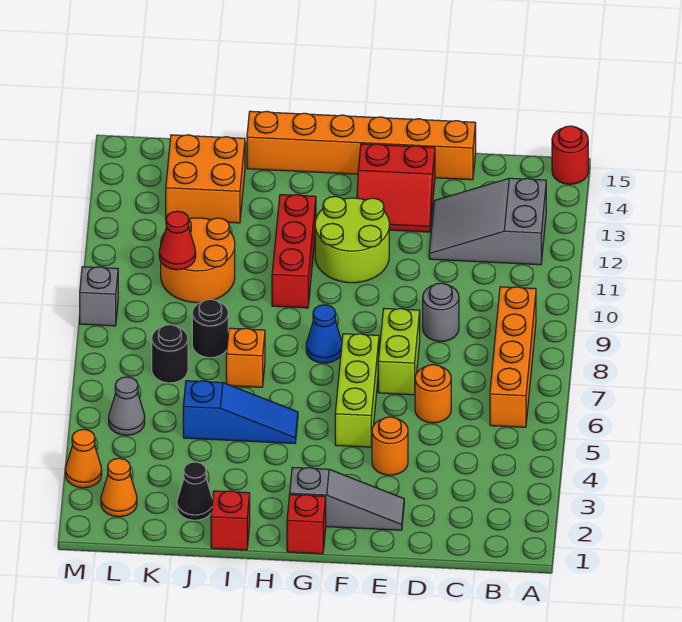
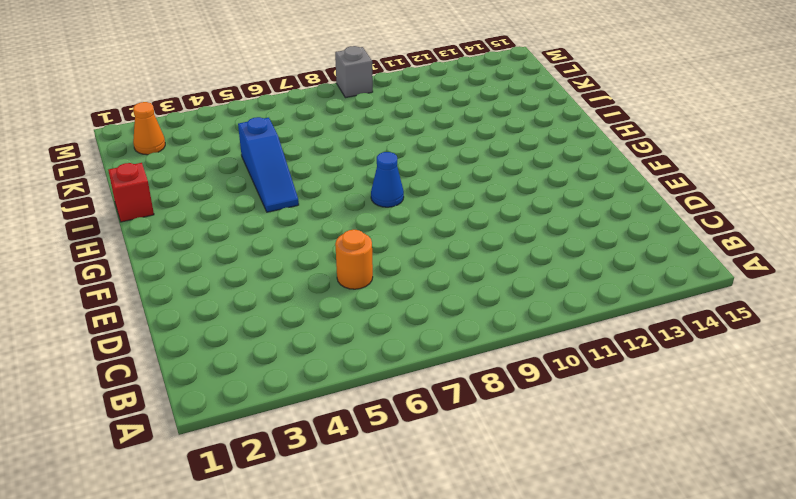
none -> red 1x1 round brick [552,126,588,184]
none -> orange 1x4 brick [490,287,536,427]
none -> grey 2x3 slope [429,178,546,265]

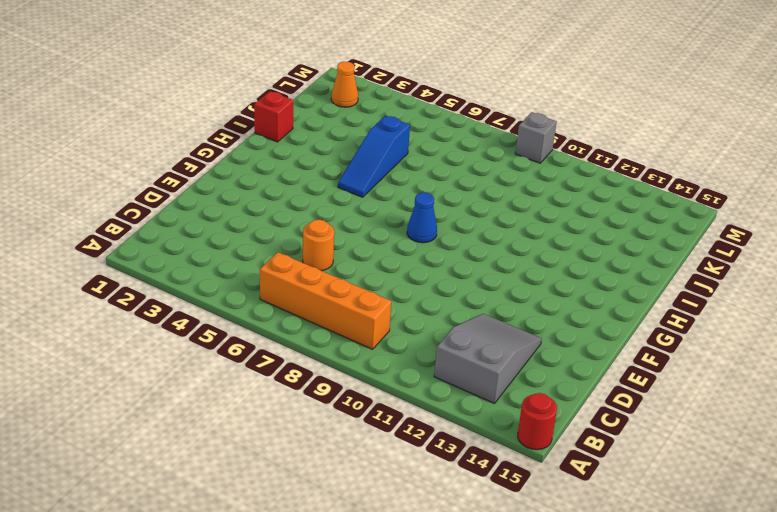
none -> grey 1x1 round brick [423,283,459,342]
none -> orange 1x6 brick [247,111,476,180]
none -> grey 1x3 slope [290,467,404,530]

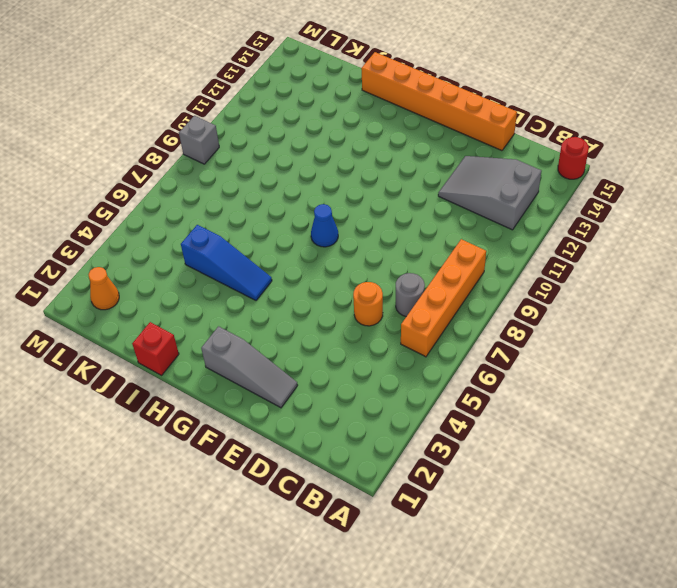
grey 1x1 round brick [396,273,425,317] -> grey 1x1 round brick moved to [423,283,459,342]
none -> orange 1x1 round brick [372,417,408,475]
none -> lime 1x2 brick [378,309,420,395]
none -> red 2x2 slope [357,144,435,232]

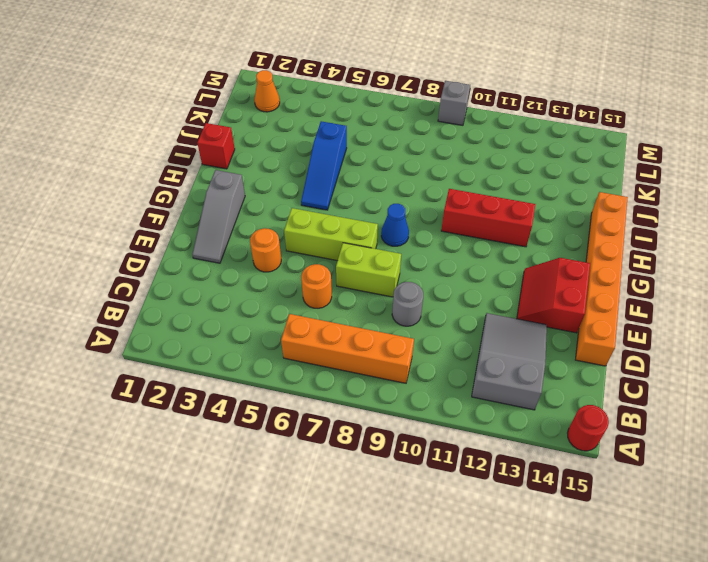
none -> lime 2x2 round brick [315,196,389,283]
none -> red 1x1 brick [287,495,326,554]
none -> orange 1x1 brick [226,328,265,387]

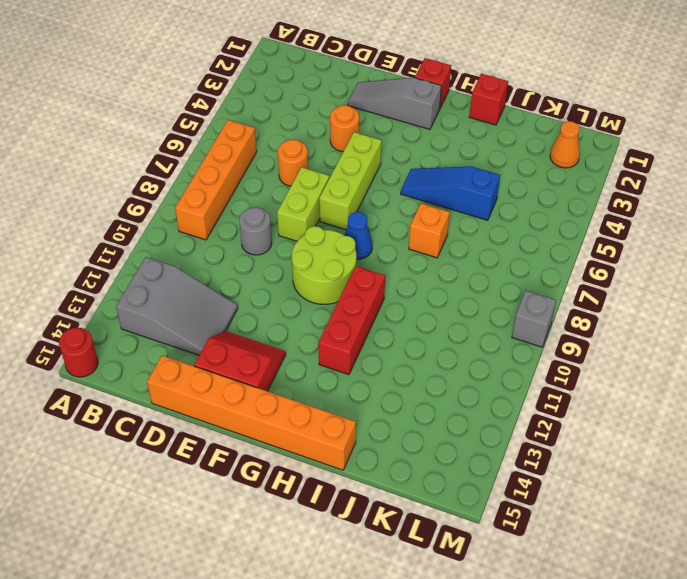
lime 2x2 round brick [292,226,356,304] -> lime 2x2 round brick moved to [315,196,389,283]
none -> black 1x1 cone [177,462,213,520]
none -> black 1x1 round brick [192,299,228,358]
none -> orange 2x2 round brick [161,218,235,303]

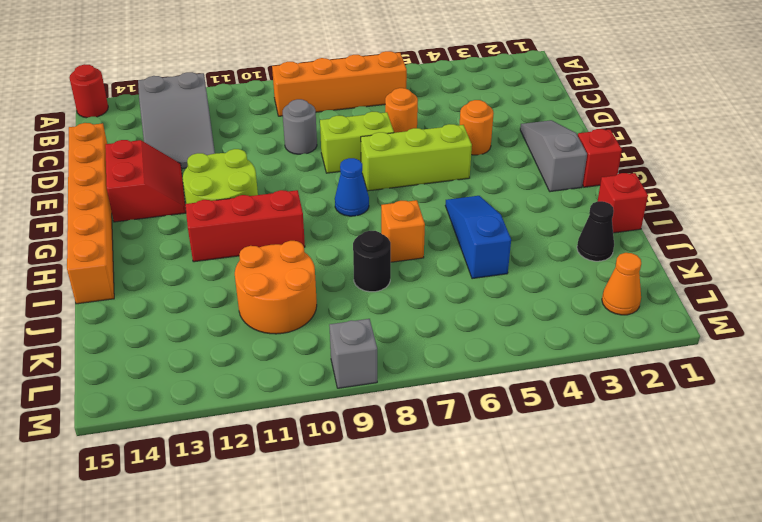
none -> orange 2x2 brick [166,135,245,223]
none -> black 1x1 round brick [152,325,188,383]
none -> grey 1x1 cone [109,377,145,435]

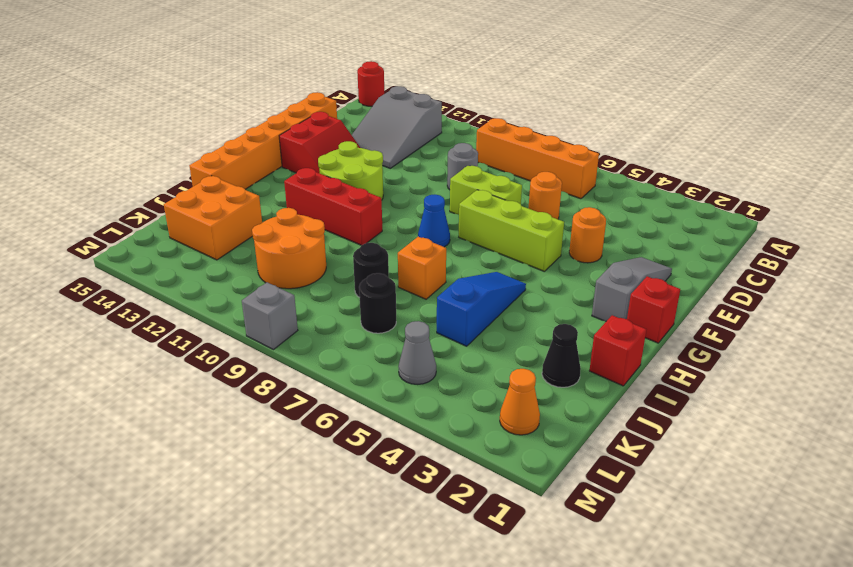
none -> orange 1x1 cone [65,429,102,488]
none -> red 1x1 cone [159,211,196,270]

